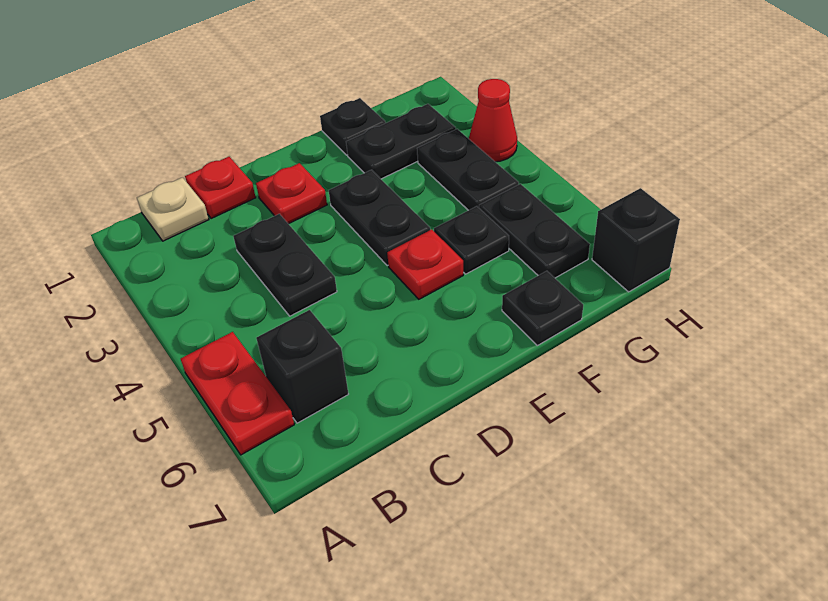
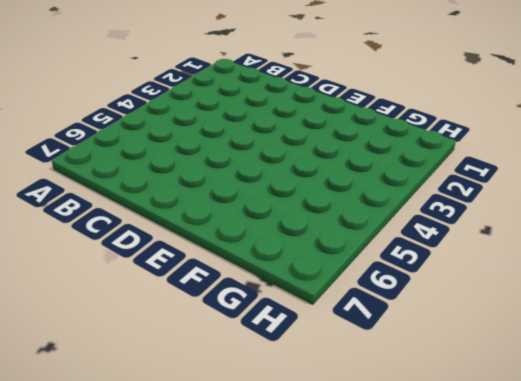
none -> red 1x2 plate [181,332,294,455]
none -> tan 1x1 plate [137,177,209,241]
none -> black 1x1 brick [256,310,348,423]

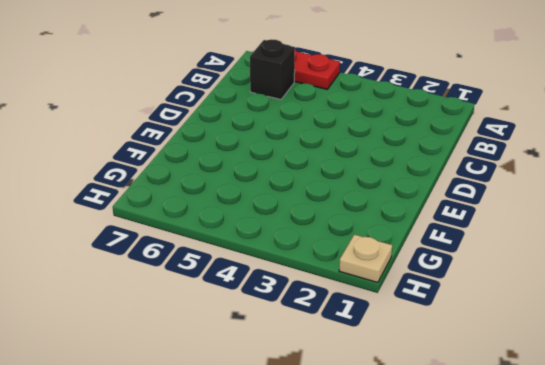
tan 1x1 plate [339,234,392,283] -> tan 1x1 plate moved to [137,177,209,241]
none -> red 1x1 plate [185,157,256,219]
none -> black 1x2 plate [233,214,337,316]
none -> red 1x1 plate [256,163,327,224]

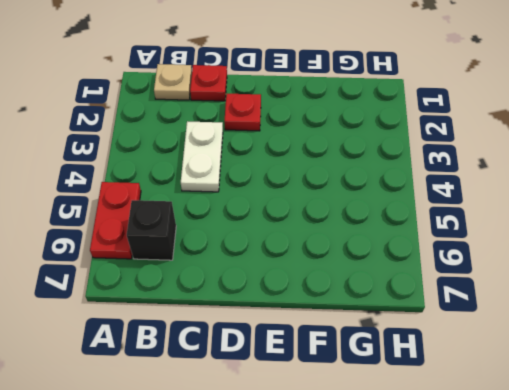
white 1x2 plate [181,121,223,192] -> black 1x2 plate [233,214,337,316]
none -> black 1x2 plate [329,170,430,266]
none -> red 1x1 plate [387,229,463,299]
none -> black 1x1 plate [320,98,386,155]

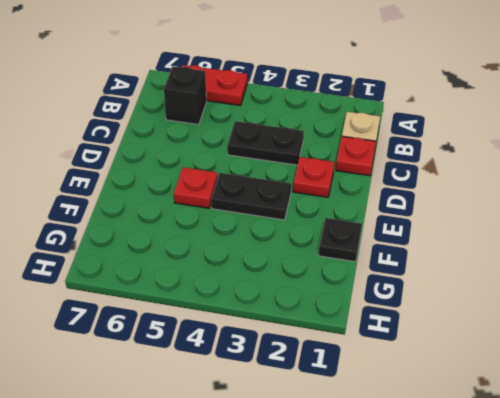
none -> black 1x2 plate [346,104,456,179]
none -> black 1x1 plate [434,206,509,274]
none -> black 1x1 plate [502,271,583,346]

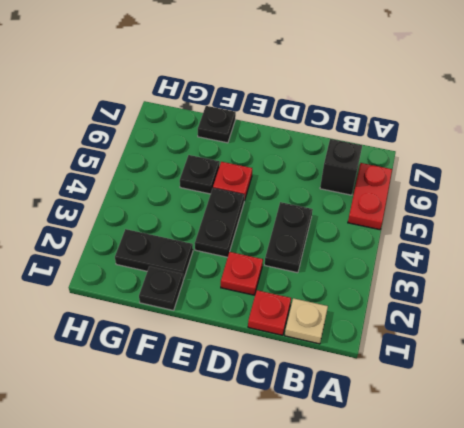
none -> black 1x2 plate [417,129,519,210]
none -> black 1x2 plate [479,184,590,278]
none -> red 1x1 cone [469,79,517,162]

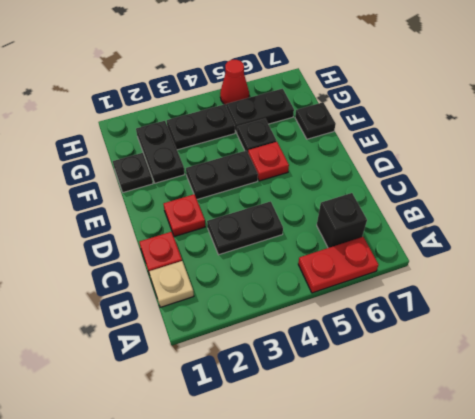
red 1x1 cone [220,60,249,105] -> red 1x1 cone moved to [469,79,517,162]
none -> black 1x1 brick [592,188,680,292]

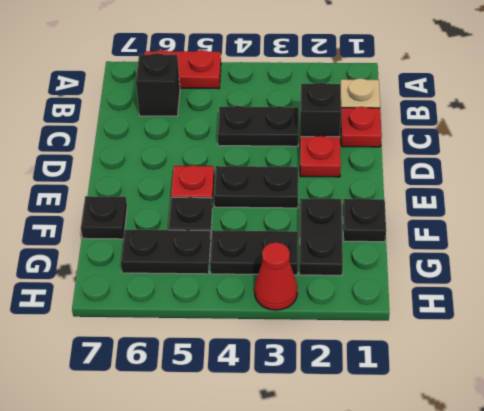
black 1x1 brick [300,82,341,137] -> black 1x1 brick moved to [592,188,680,292]

